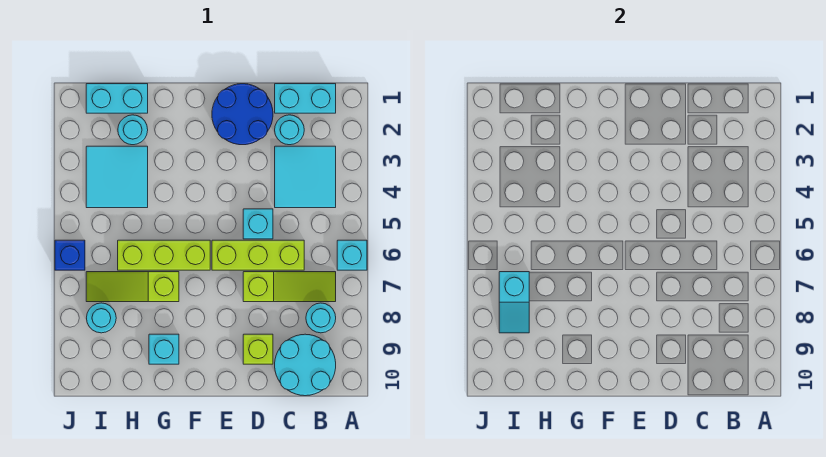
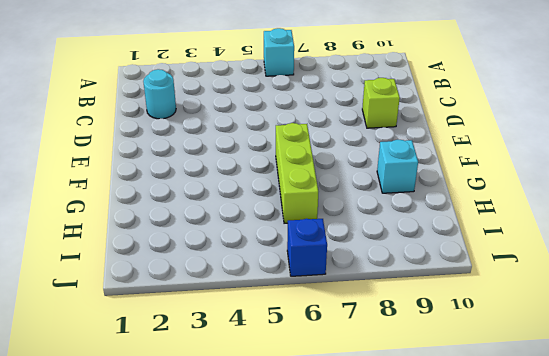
none -> cyan 1x2 brick [275,84,336,113]
none -> cyan 2x2 tile [275,146,336,208]
none -> lime 1x3 slope [243,272,336,302]

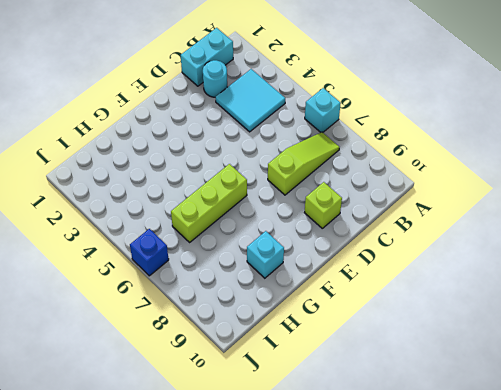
none -> cyan 1x1 round brick [306,303,336,333]
none -> cyan 2x2 round brick [275,334,336,396]
none -> lime 1x3 brick [212,240,304,270]

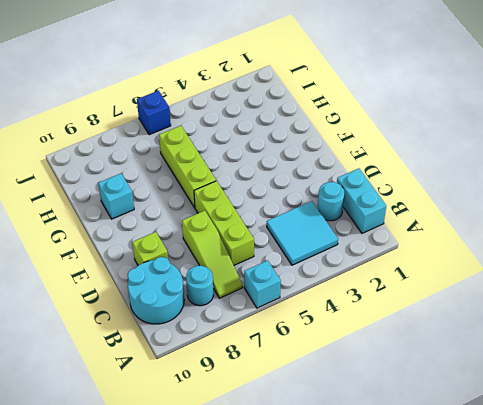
none -> blue 2x2 round brick [212,84,273,145]
none -> cyan 1x1 brick [243,209,273,239]
none -> lime 1x3 slope [86,272,179,302]

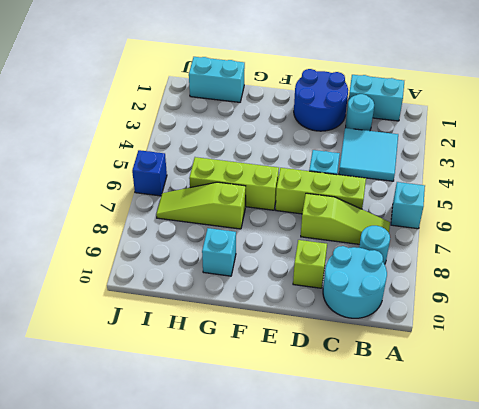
none -> cyan 1x1 round brick [118,115,148,145]
none -> cyan 2x2 tile [86,146,148,208]
none -> cyan 1x1 round brick [87,303,116,333]

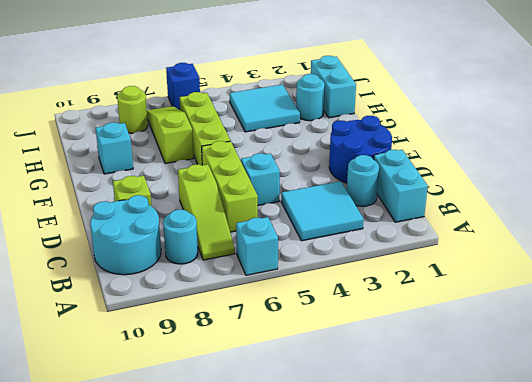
lime 1x1 round brick [117,86,148,133] -> cyan 1x1 round brick [87,303,116,333]
none -> cyan 1x2 slope [499,272,529,333]

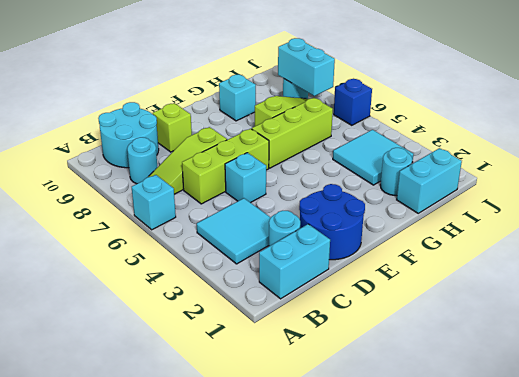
cyan 1x2 brick [278,38,335,96] -> cyan 1x2 slope [499,272,529,333]

